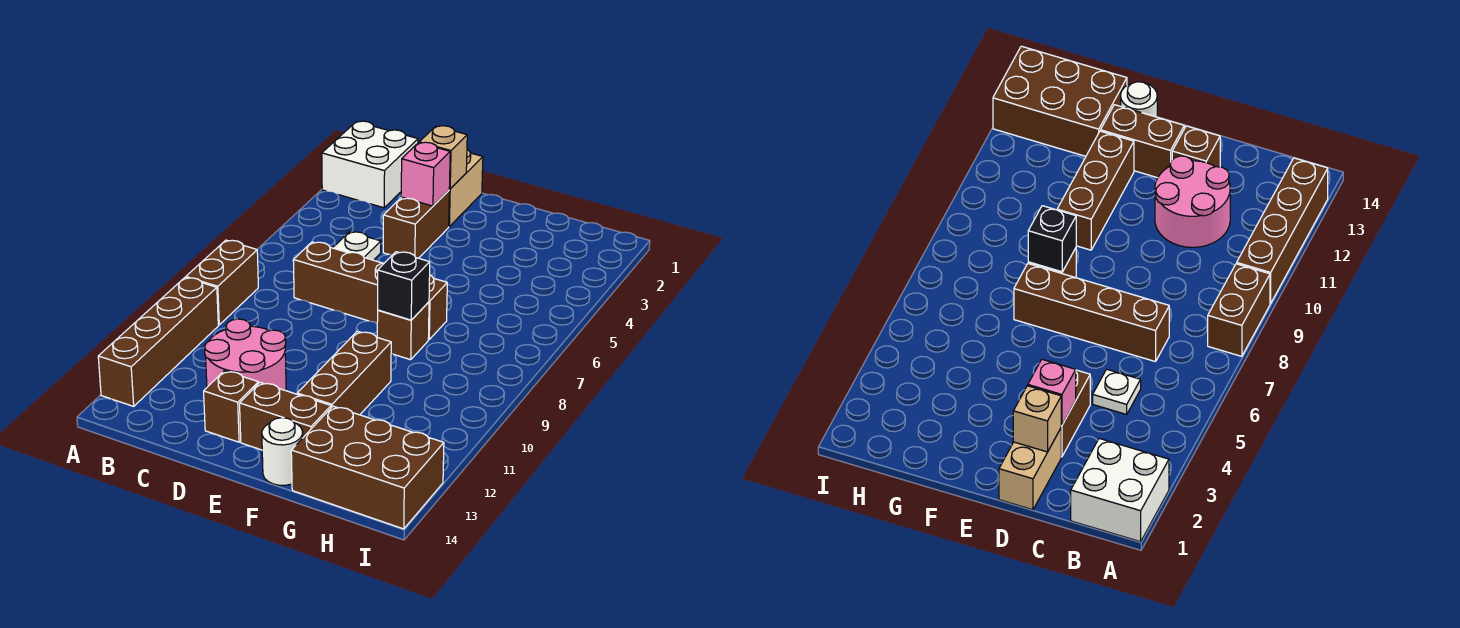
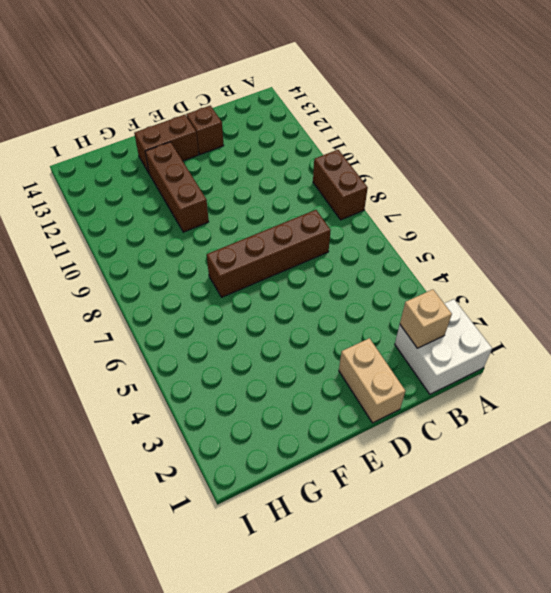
tan 1x1 brick [400,289,452,348] -> tan 1x1 brick moved to [419,126,467,189]
none -> brown 1x4 brick [98,278,218,406]
none -> white 1x1 plate [333,232,381,260]
none -> pink 2x2 round brick [205,319,286,391]

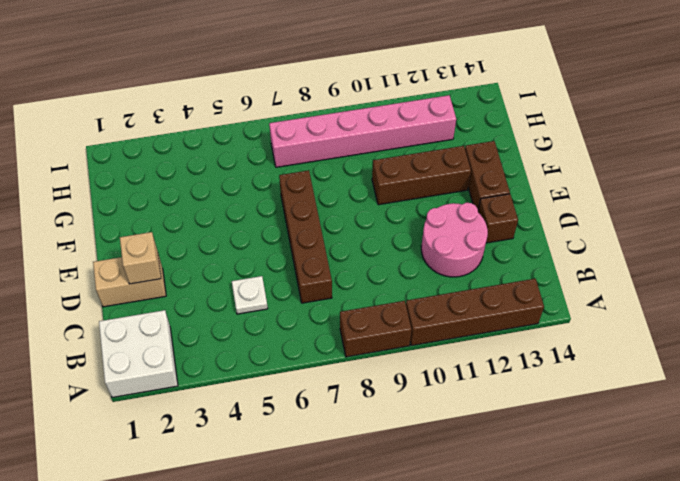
pink 1x6 brick [269,95,456,167] -> none
none -> brown 1x2 brick [383,191,449,258]
none -> brown 1x1 brick [377,302,429,360]
none -> white 1x1 round brick [262,418,303,485]

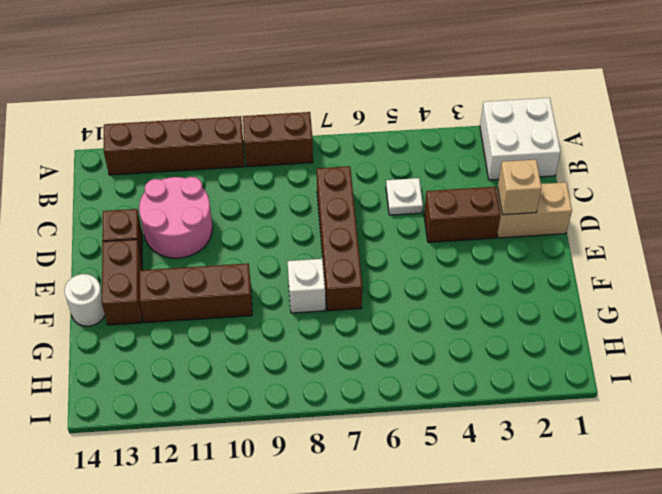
white 1x1 brick [288,259,325,313] -> brown 1x1 brick [377,302,429,360]
none -> brown 2x3 brick [291,406,444,529]
none -> pink 1x1 brick [401,142,450,206]
none -> black 1x1 brick [378,252,430,320]

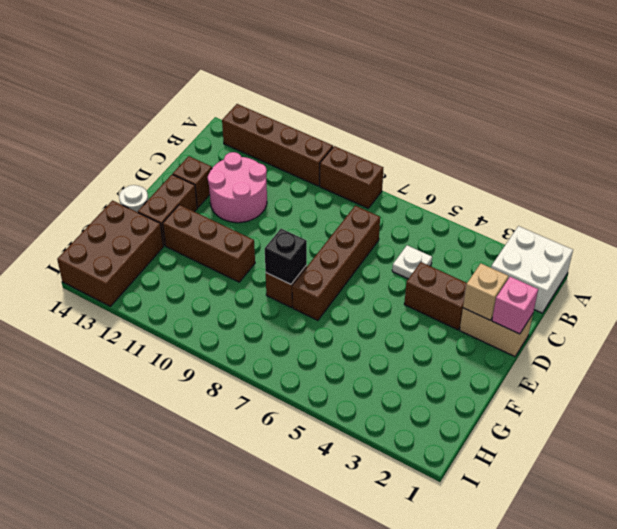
pink 1x1 brick [492,277,538,334] -> pink 1x1 brick moved to [401,142,450,206]

